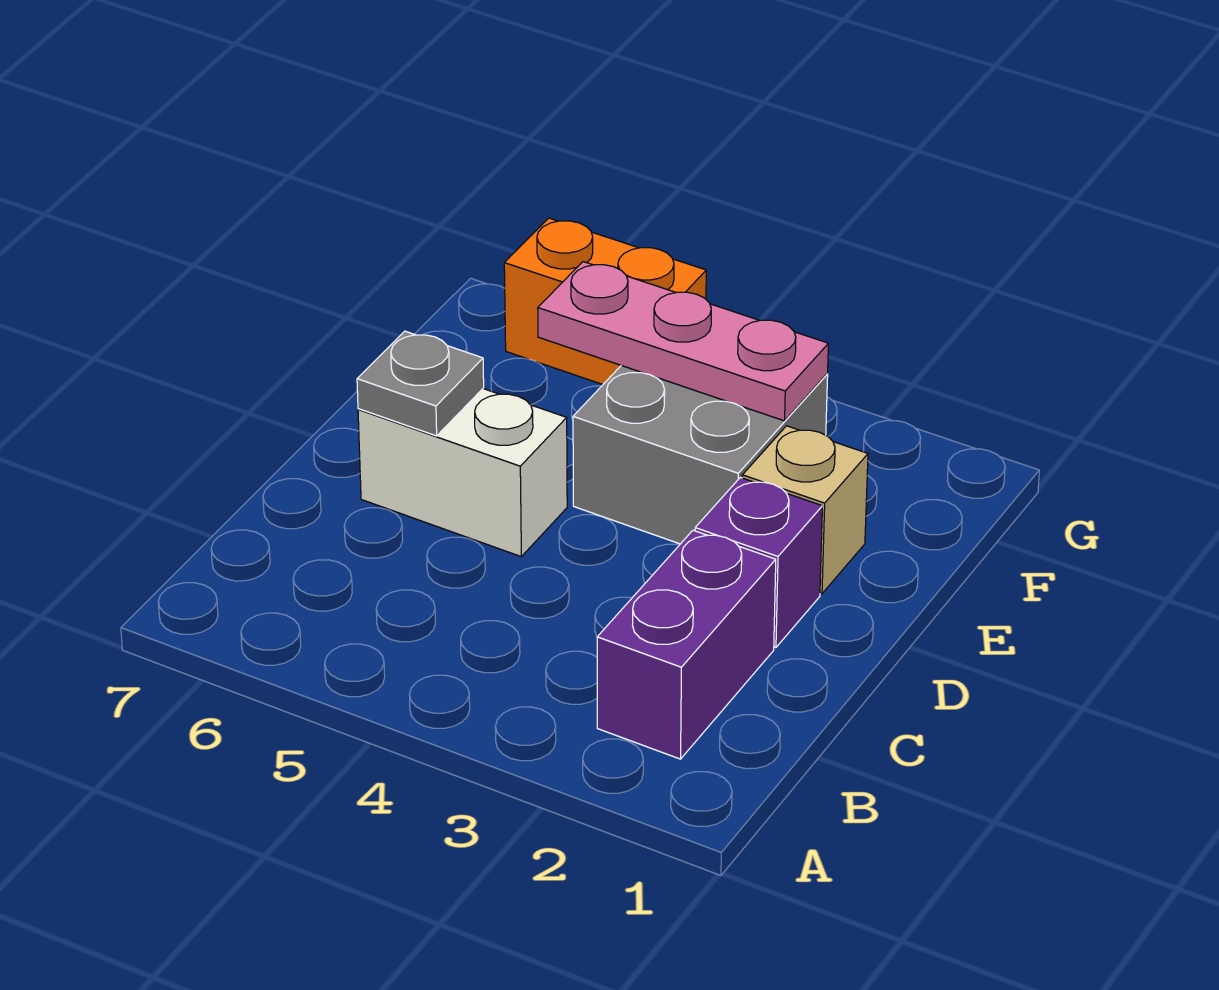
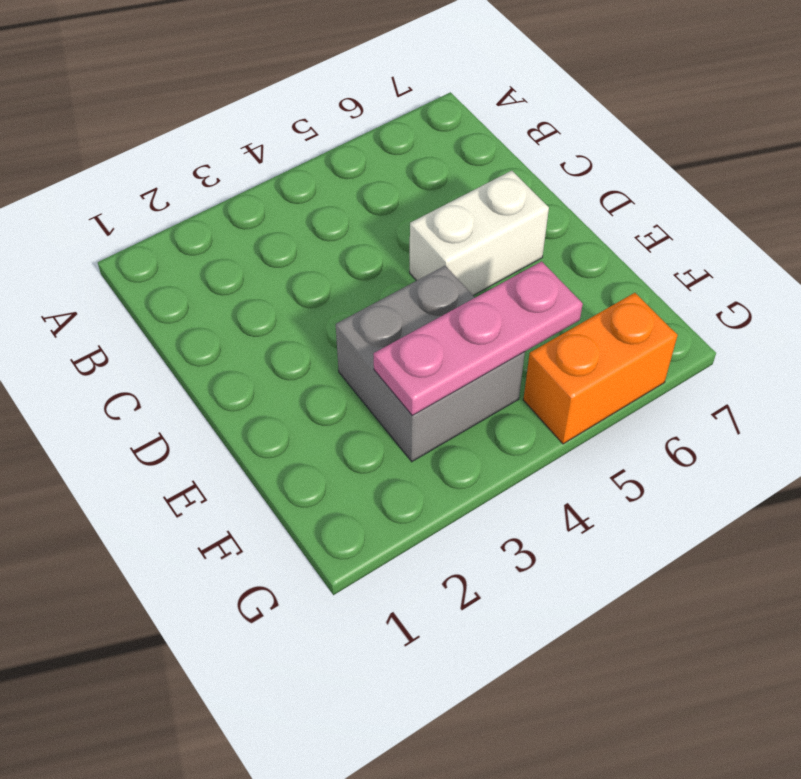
none -> purple 1x2 brick [597,530,776,759]
none -> purple 1x1 brick [695,477,822,648]

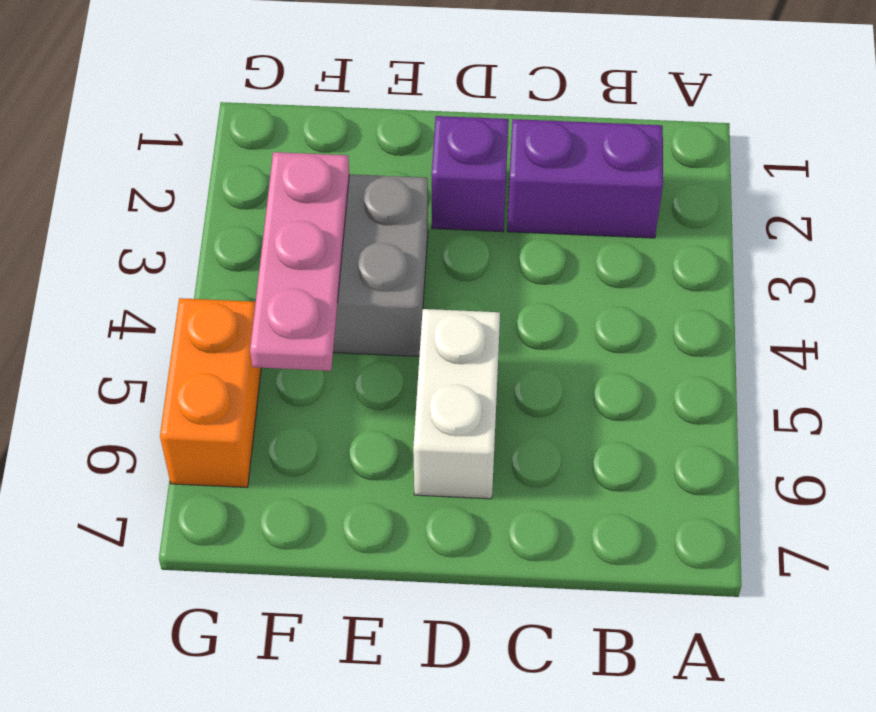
none -> tan 1x1 brick [742,426,868,594]
none -> grey 1x1 plate [357,331,484,436]

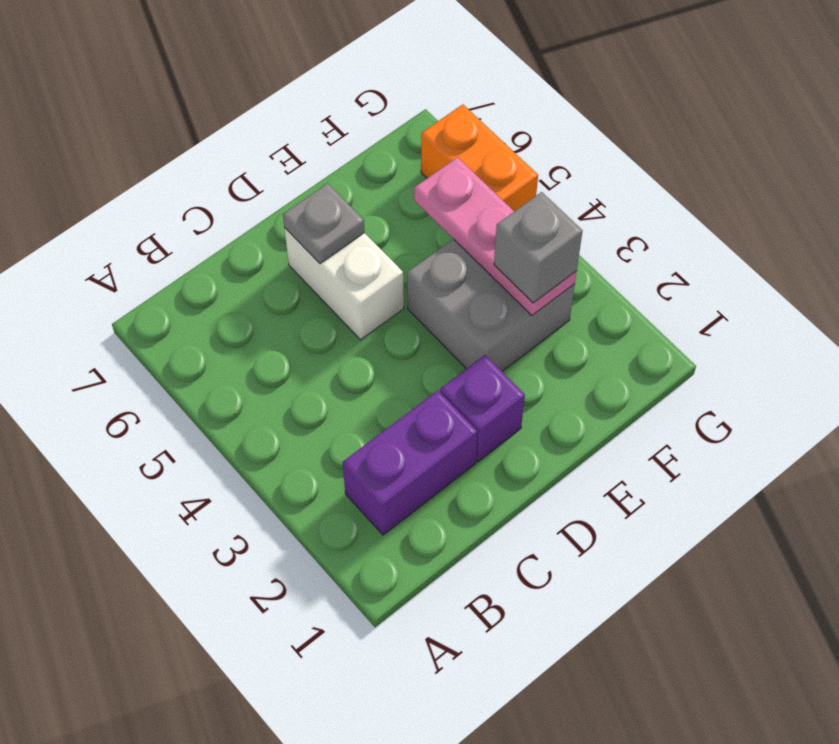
grey 1x1 brick [494,192,583,303] -> none
none -> tan 1x1 brick [742,426,868,594]

